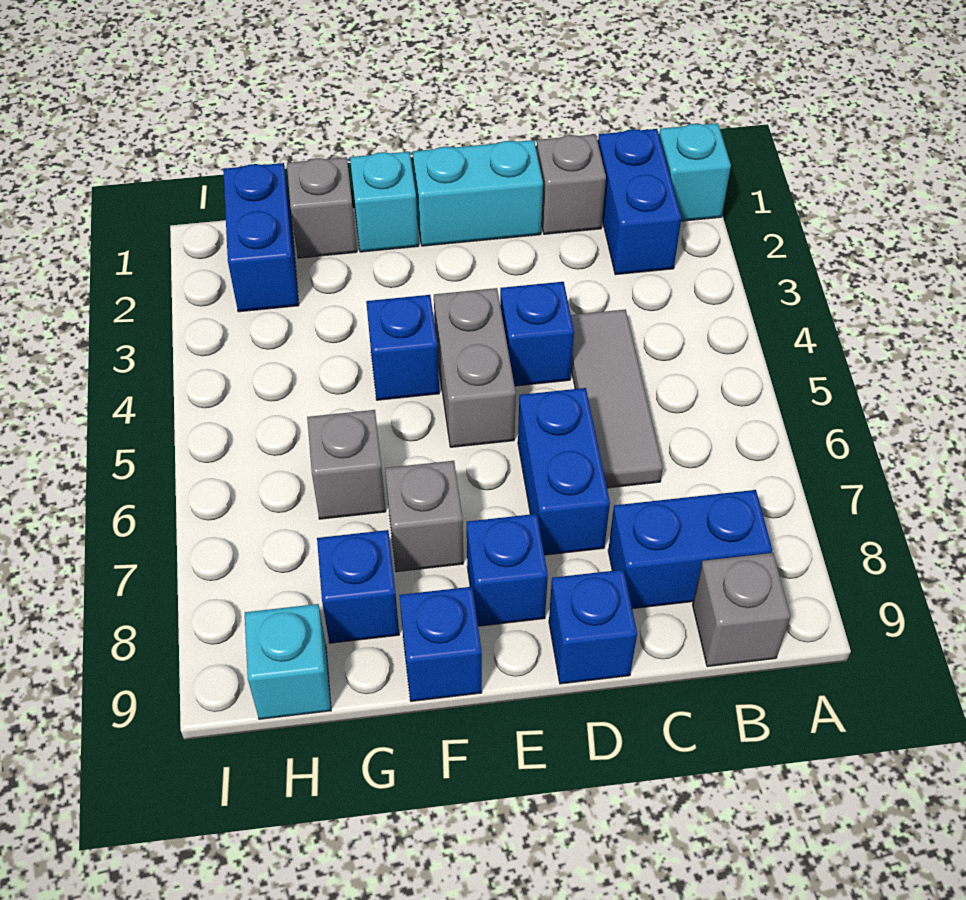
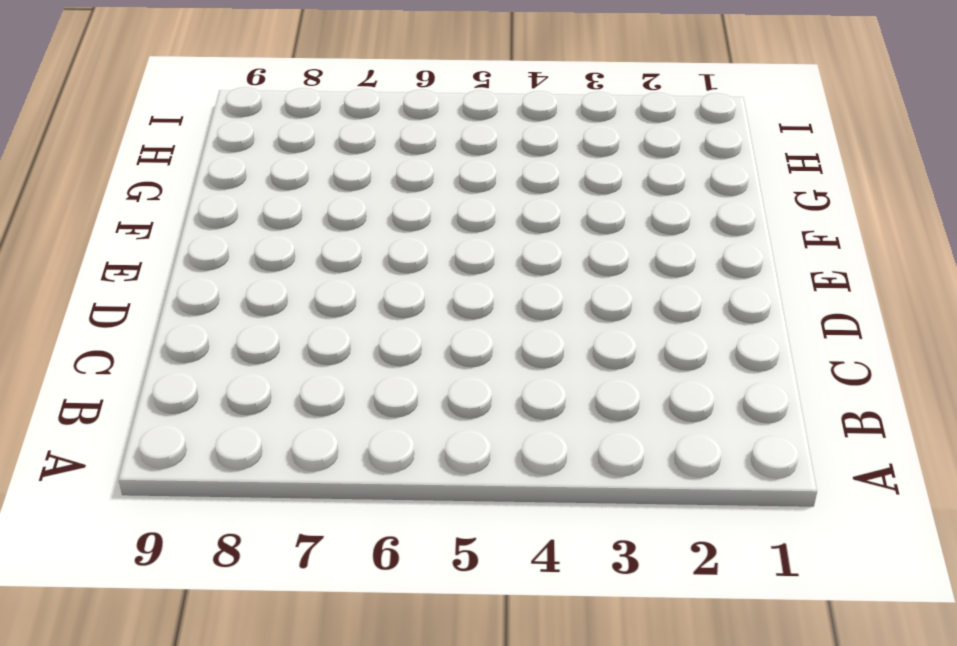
none -> cyan 1x1 brick [659,123,731,221]
none -> blue 1x2 brick [598,129,681,275]
none -> blue 1x2 brick [608,490,772,609]

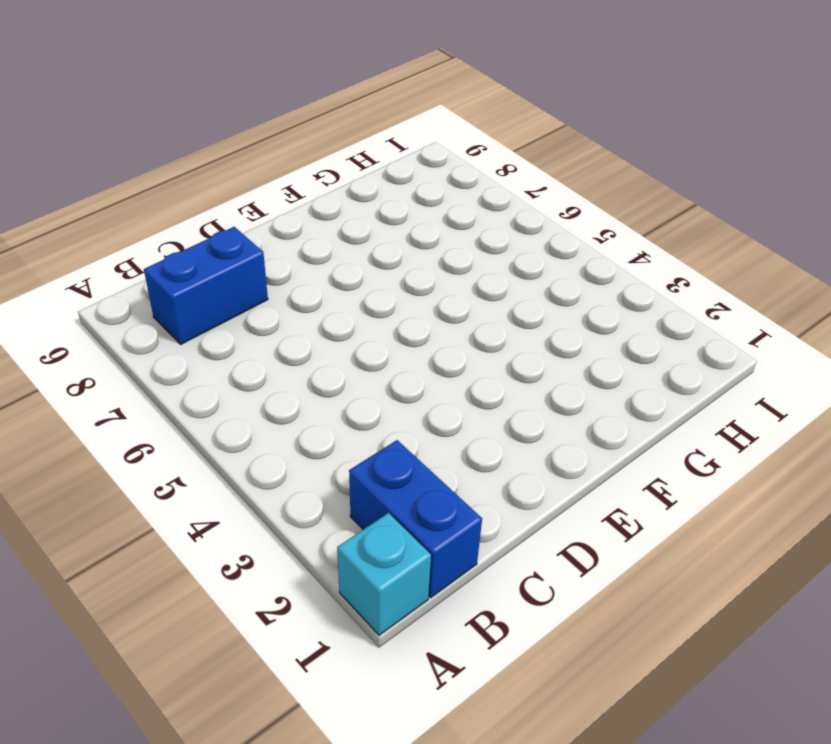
none -> grey 1x1 brick [693,553,791,667]
none -> grey 1x1 brick [537,134,606,234]
none -> grey 1x3 tile [571,310,663,488]

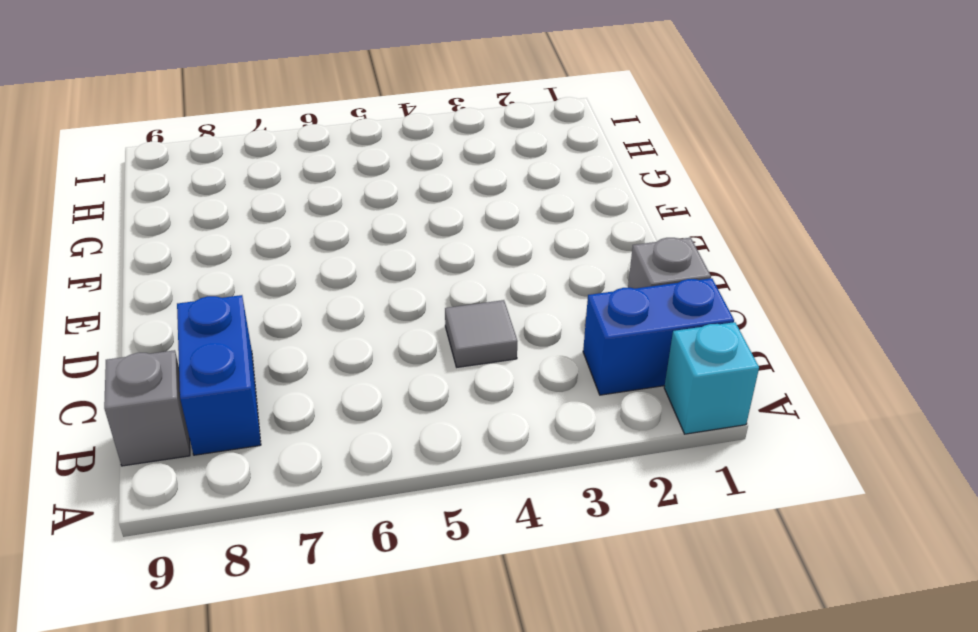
grey 1x1 tile [445,300,517,367] -> grey 1x3 tile [571,310,663,488]
none -> cyan 1x2 brick [413,140,543,246]
none -> blue 1x1 brick [500,282,574,386]
none -> blue 1x2 brick [518,388,610,555]

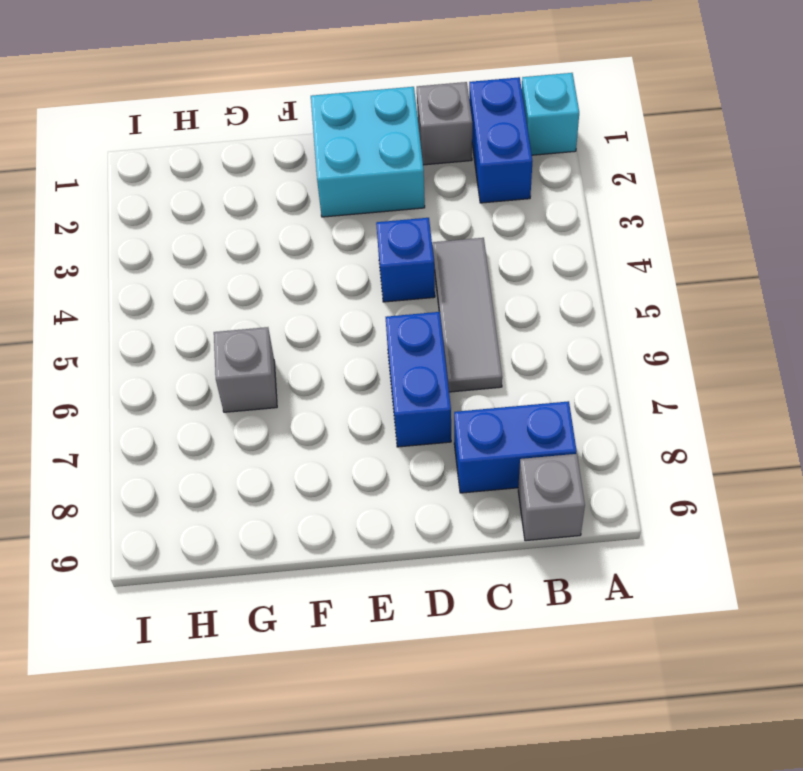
cyan 2x2 brick [311,87,425,217] -> cyan 1x2 brick [413,140,543,246]
none -> blue 1x1 brick [549,570,637,684]
none -> grey 1x2 brick [434,288,516,447]
none -> blue 1x1 brick [467,514,548,626]

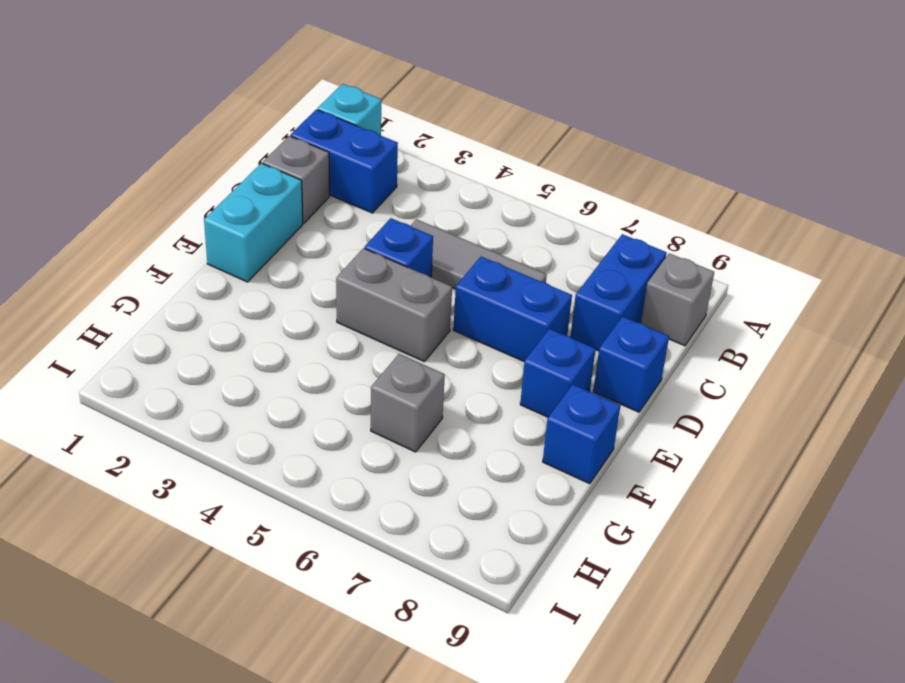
none -> cyan 1x1 brick [350,152,419,252]
none -> blue 1x1 brick [366,295,439,400]
none -> grey 1x1 brick [385,461,463,572]

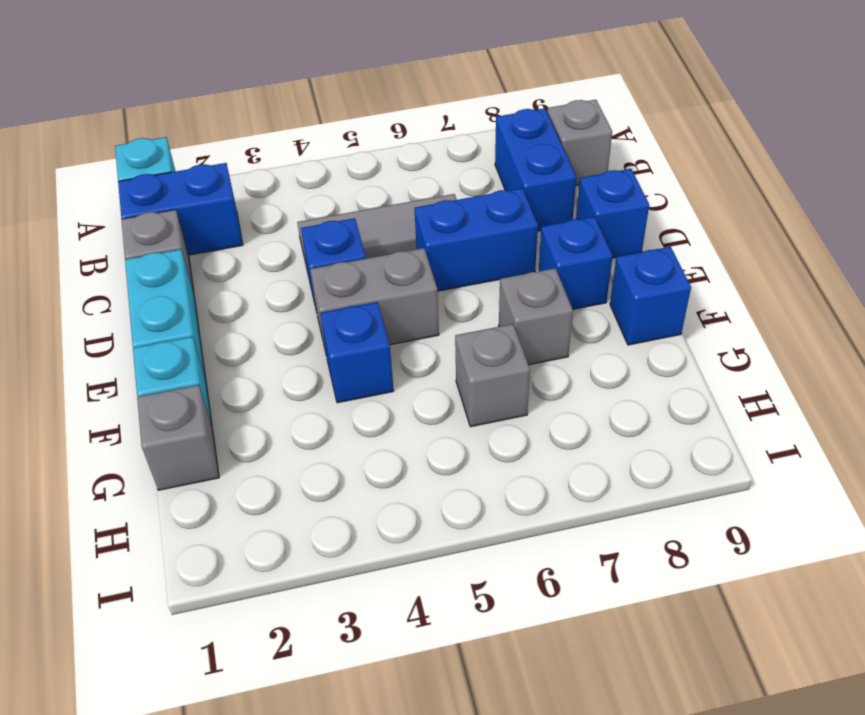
none -> blue 1x1 brick [317,530,399,643]
none -> blue 1x2 brick [223,163,299,312]
none -> cyan 1x1 brick [245,604,331,719]

